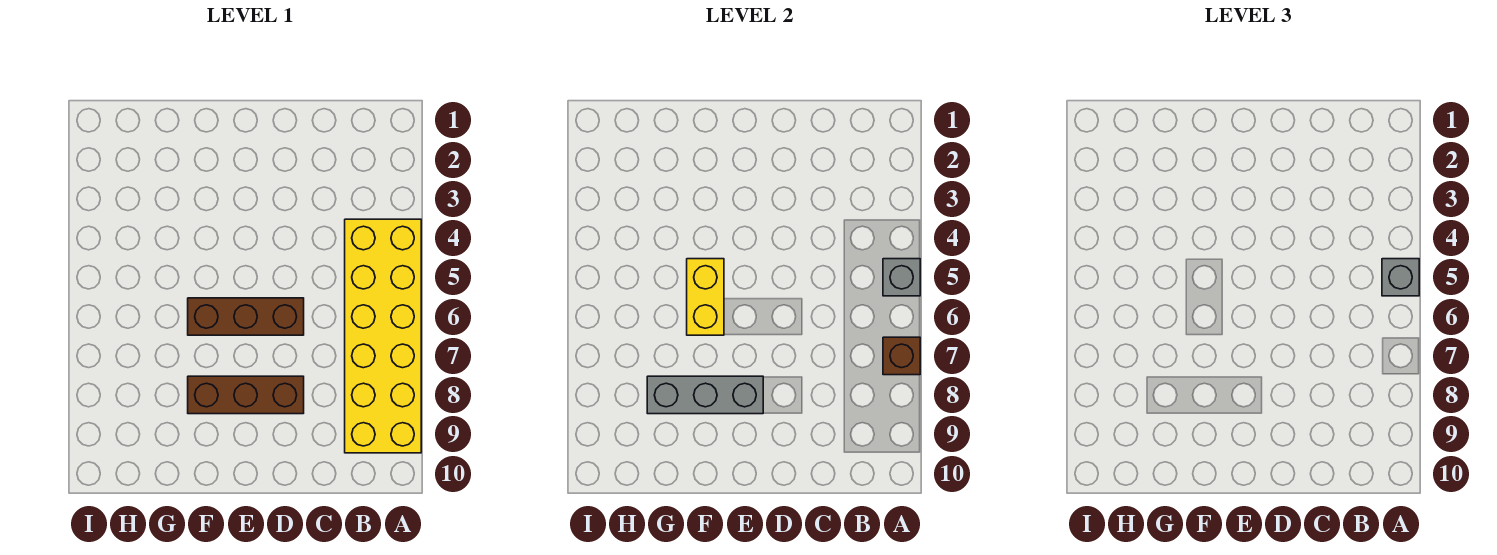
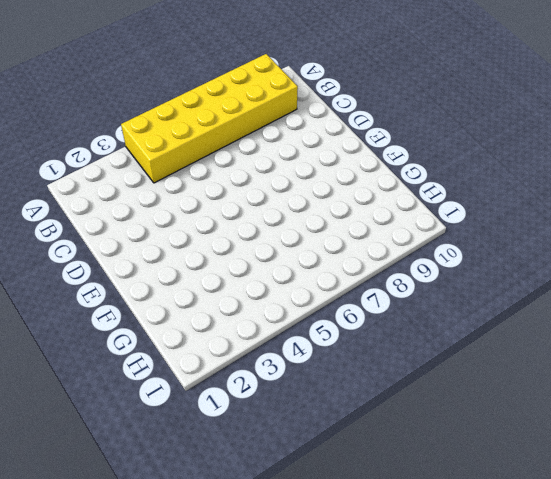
none -> brown 1x3 brick [188,298,304,335]
none -> brown 1x3 brick [188,376,304,414]

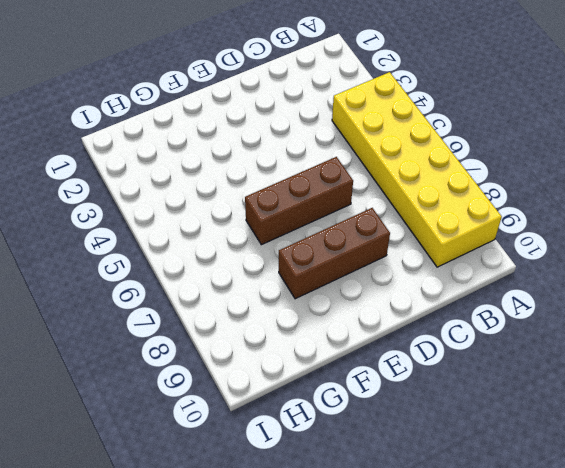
none -> grey 1x1 brick [883,259,920,296]
none -> brown 1x1 brick [883,337,920,375]

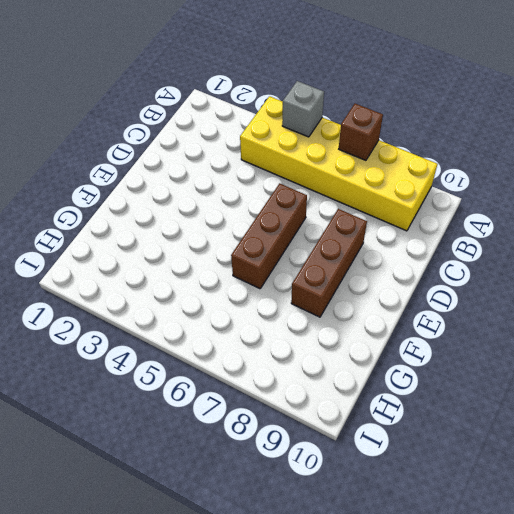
none -> grey 1x3 brick [647,376,763,414]
none -> yellow 1x2 brick [687,259,724,335]

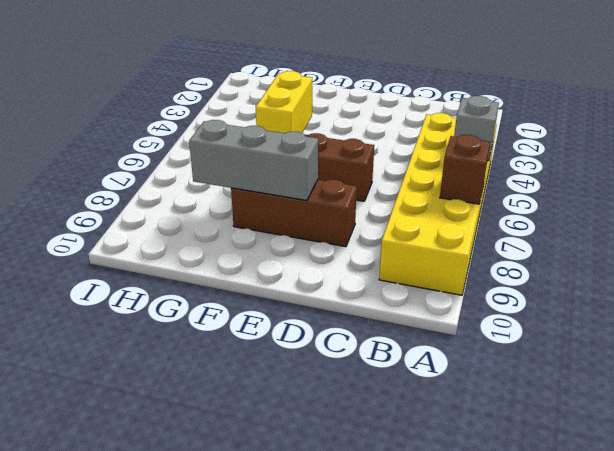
none -> grey 1x1 brick [1382,259,1419,296]

